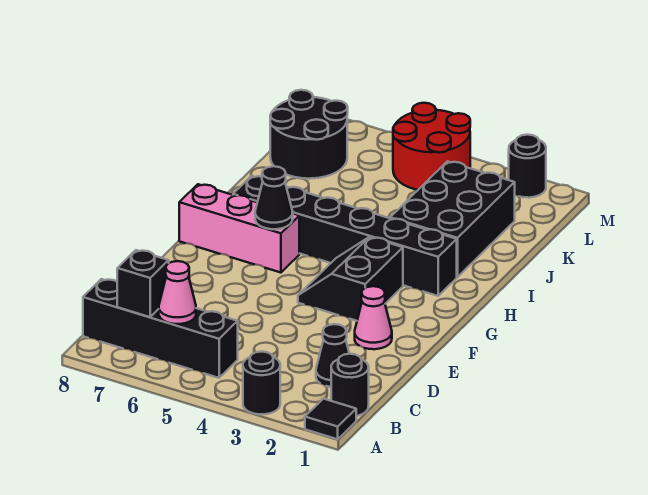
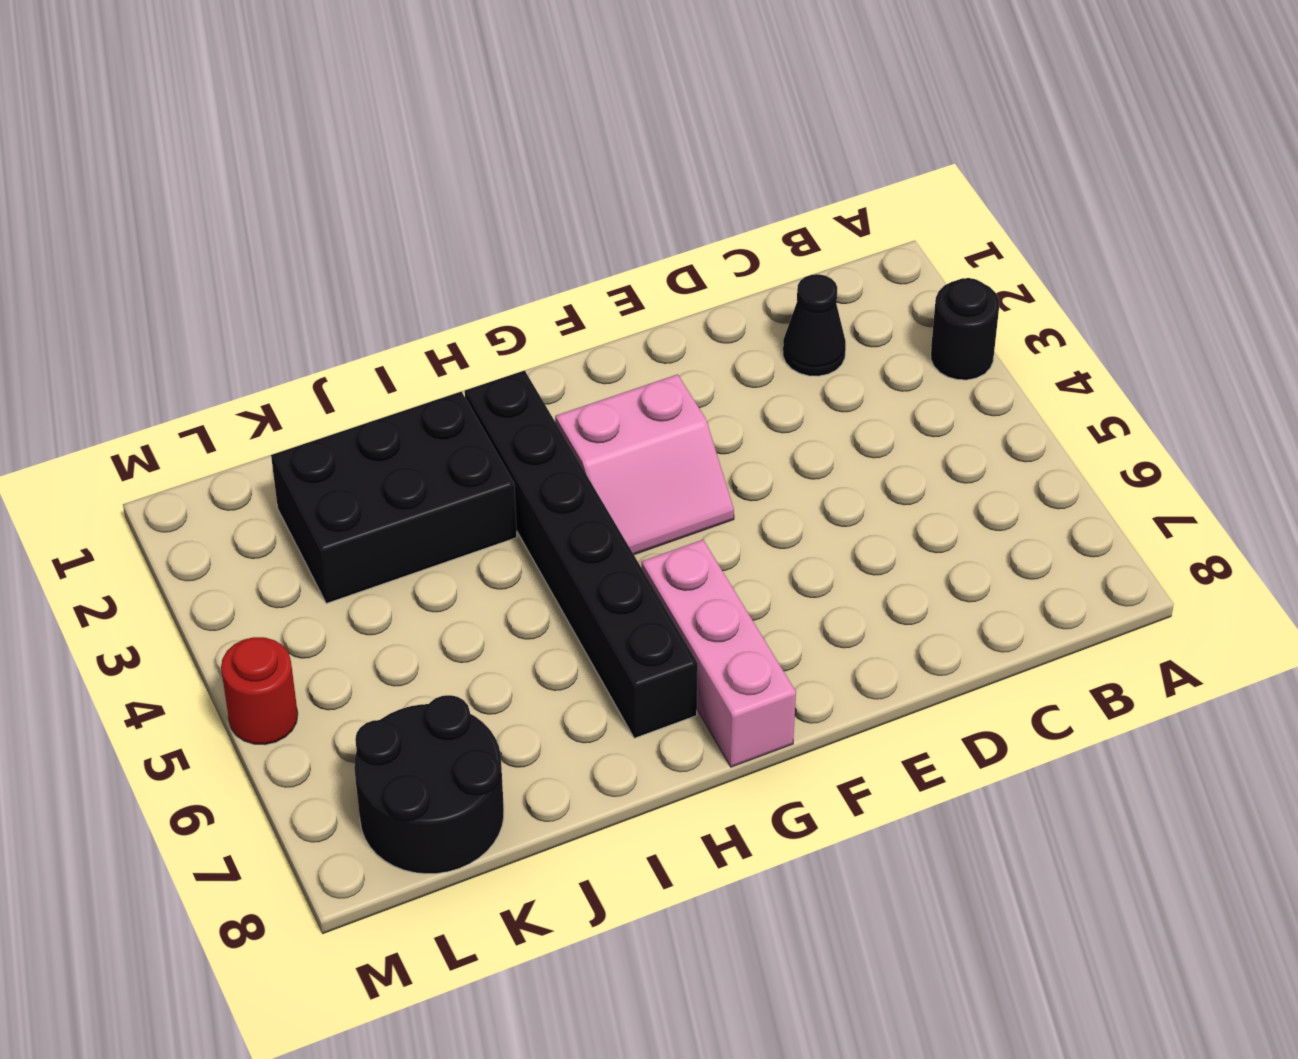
pink 2x2 slope [555,374,734,555] -> black 2x2 slope [298,237,403,321]
red 1x1 round brick [221,637,298,745] -> red 2x2 round brick [393,103,470,190]
none -> black 1x1 tile [305,399,356,439]
none -> black 1x1 round brick [331,354,369,416]
none -> black 1x4 brick [83,279,238,378]

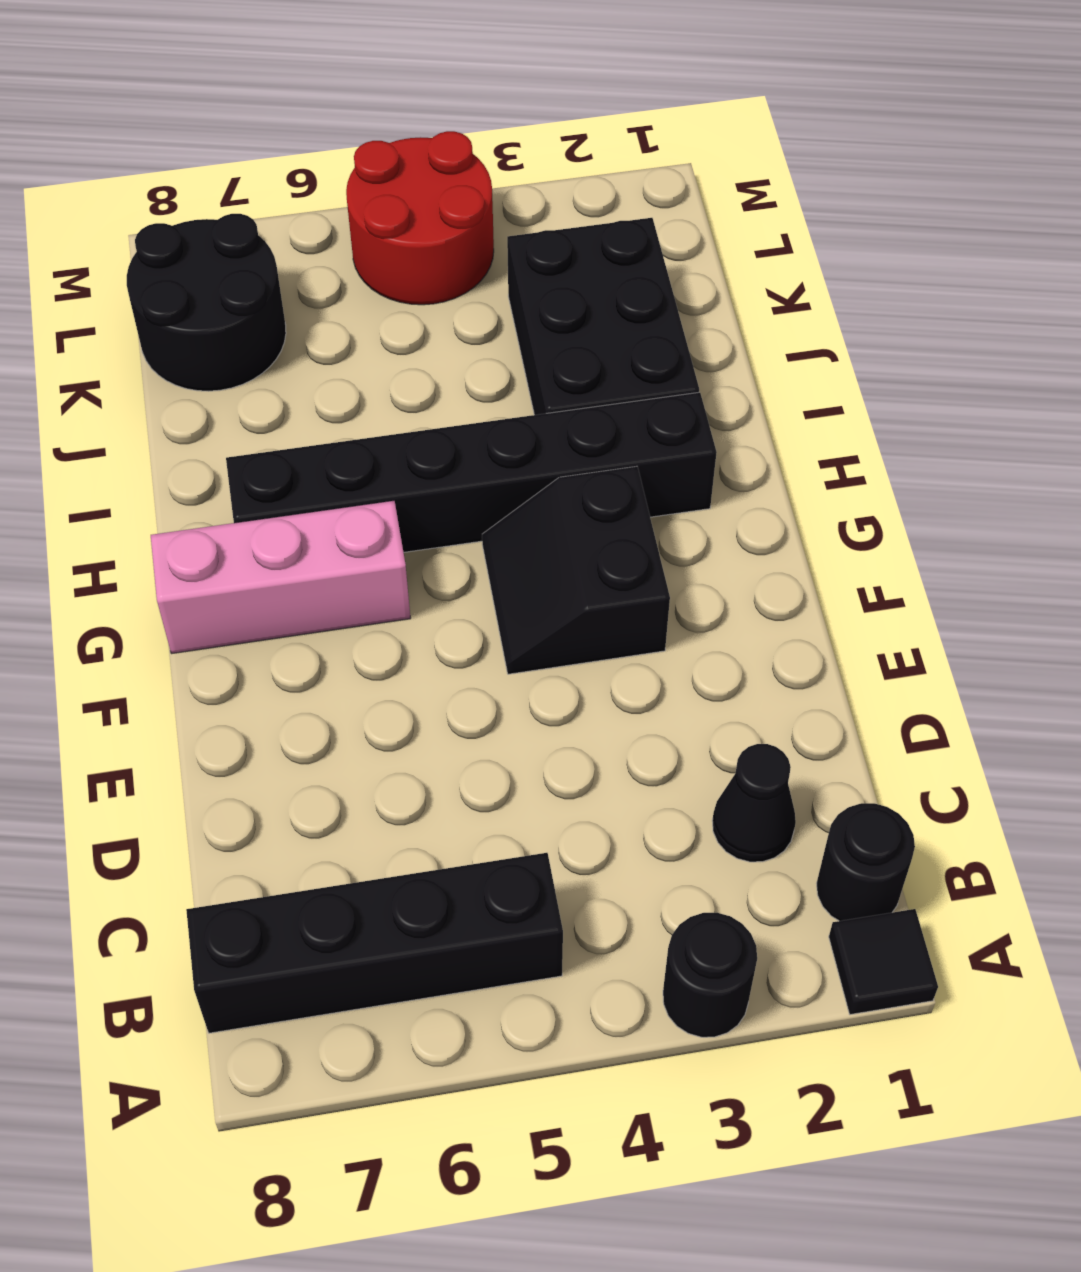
none -> pink 1x1 cone [355,286,392,349]
none -> black 1x1 round brick [509,135,546,198]
none -> pink 1x1 cone [159,261,196,324]

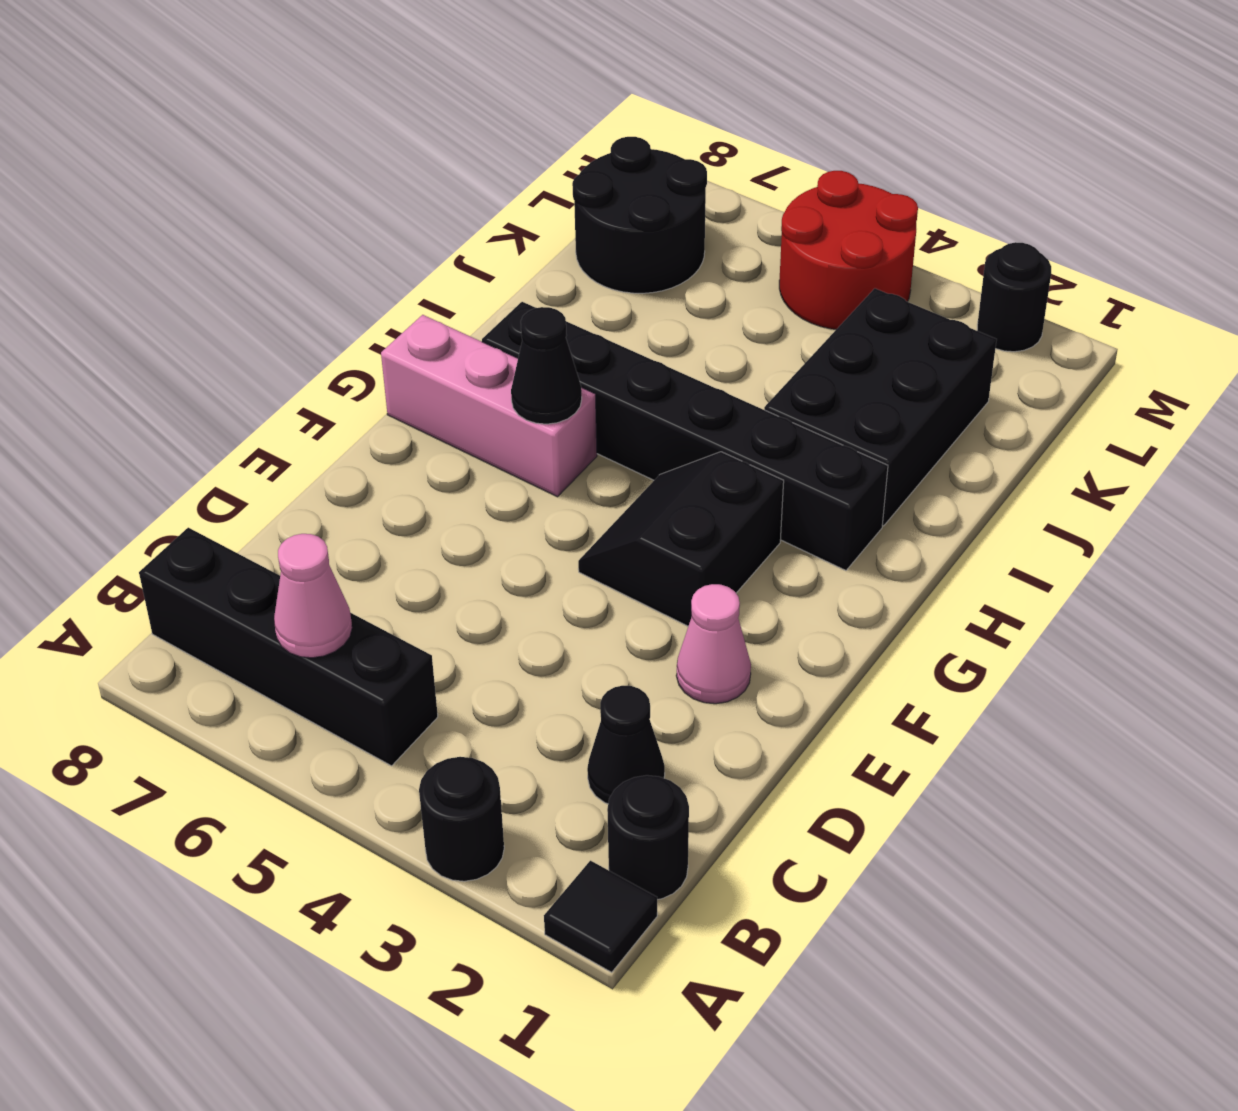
none -> black 1x1 brick [117,250,169,317]

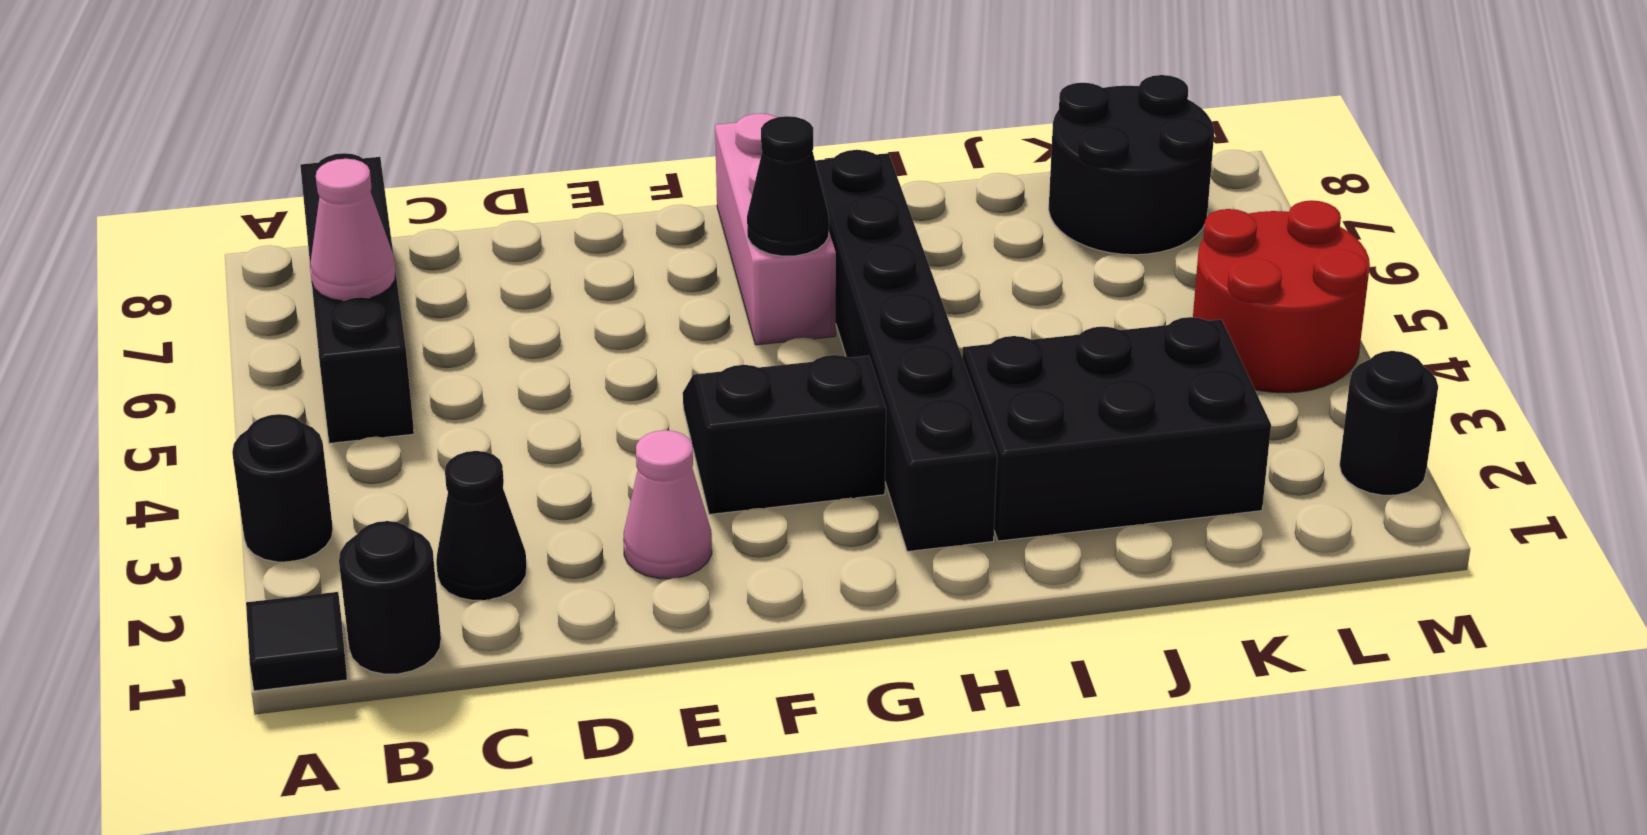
none -> black 1x1 brick [117,250,169,317]

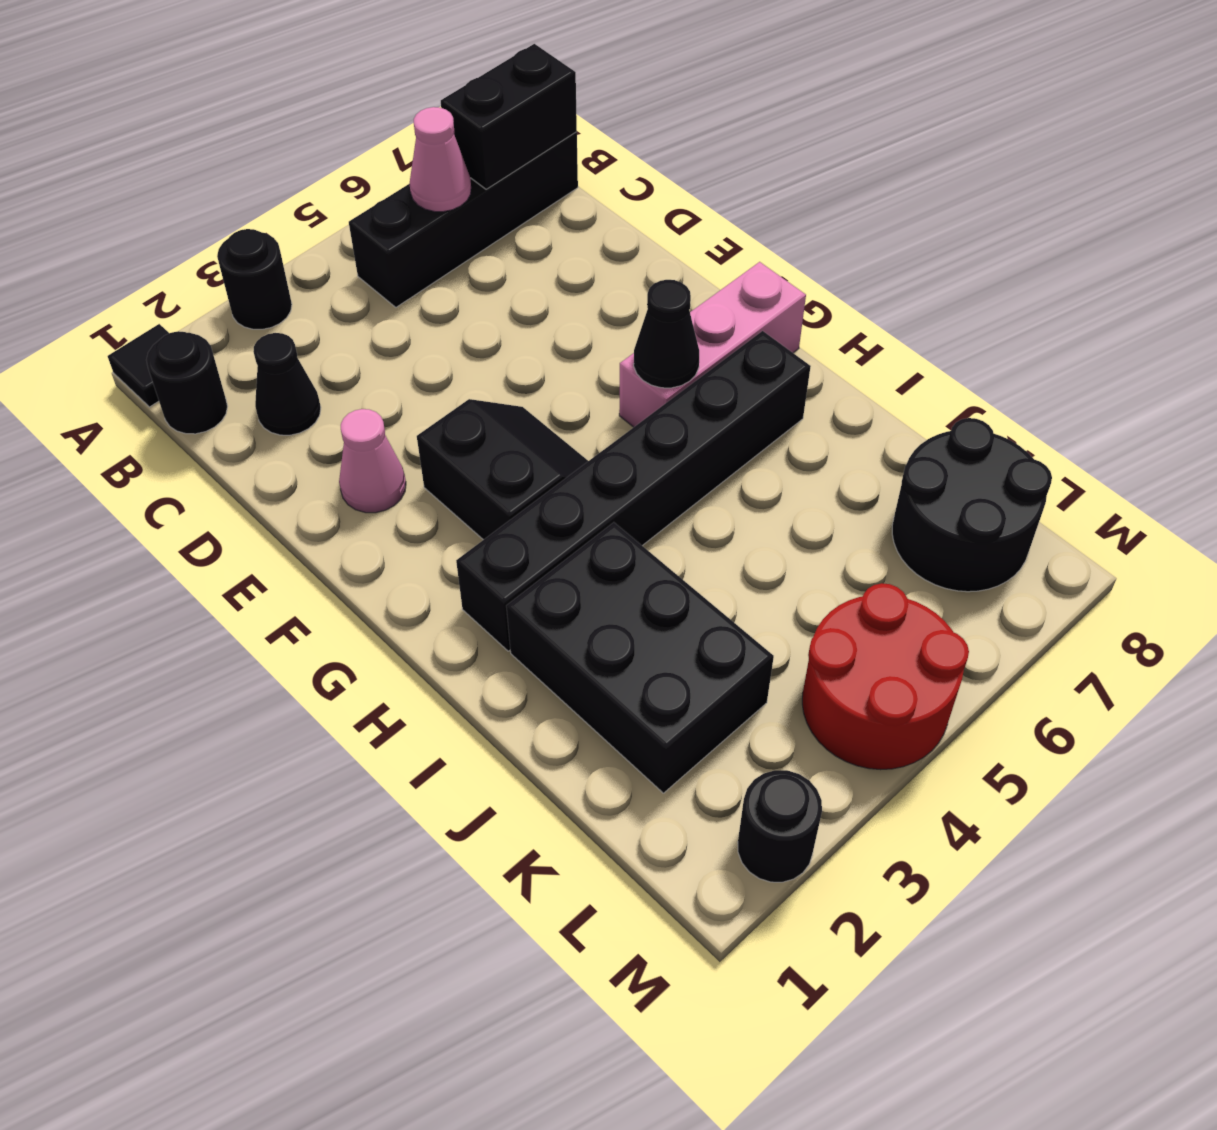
black 1x2 brick [441,44,577,189] -> black 1x1 brick [117,250,169,317]

